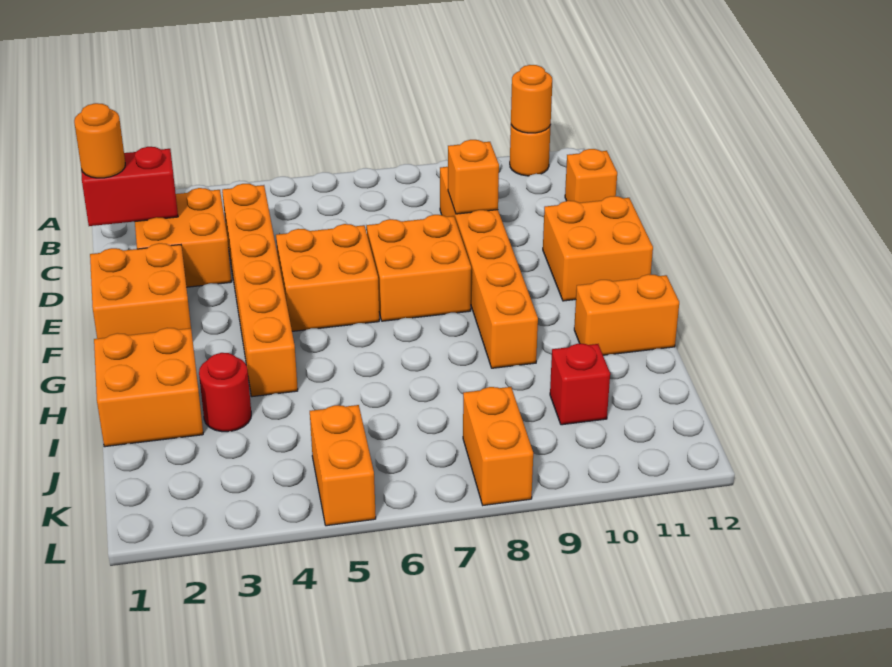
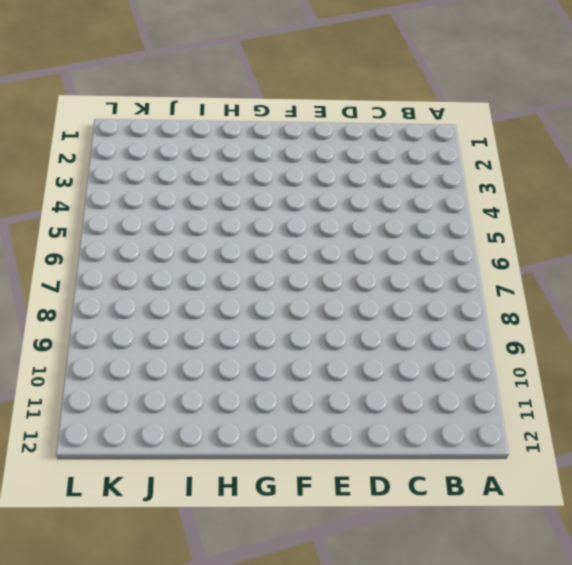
none -> orange 1x1 round brick [510,125,551,176]
none -> orange 2x2 brick [135,188,232,287]
none -> orange 1x6 brick [222,184,298,397]

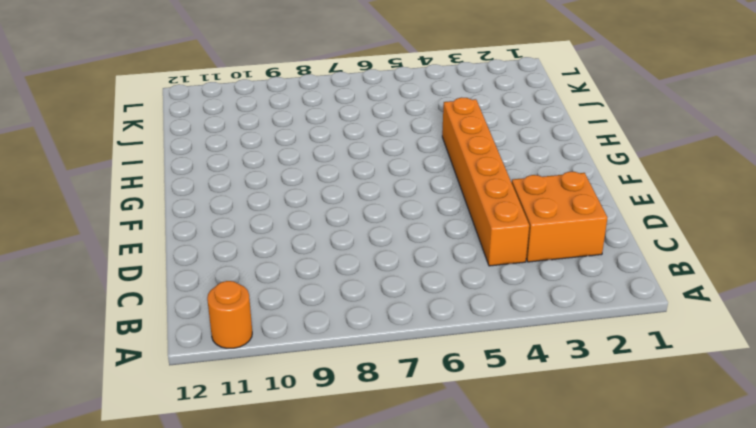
none -> orange 1x6 brick [440,167,538,368]
none -> orange 1x1 brick [565,149,617,203]
none -> orange 2x2 brick [90,243,191,339]

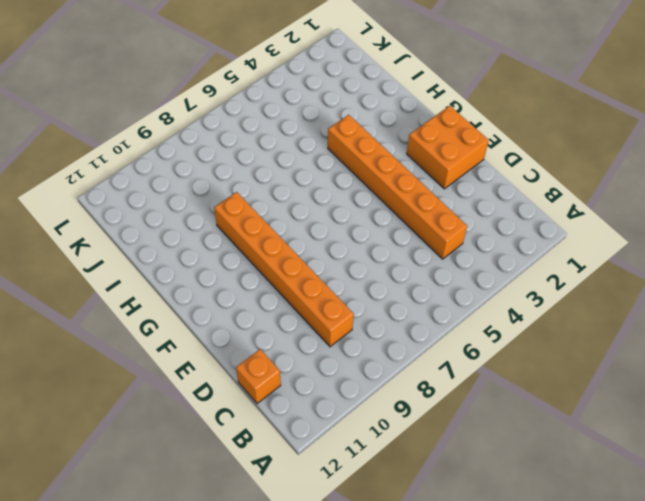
none -> orange 1x1 round brick [510,125,551,176]
none -> orange 2x2 brick [135,188,232,287]
none -> orange 2x2 brick [276,224,379,331]

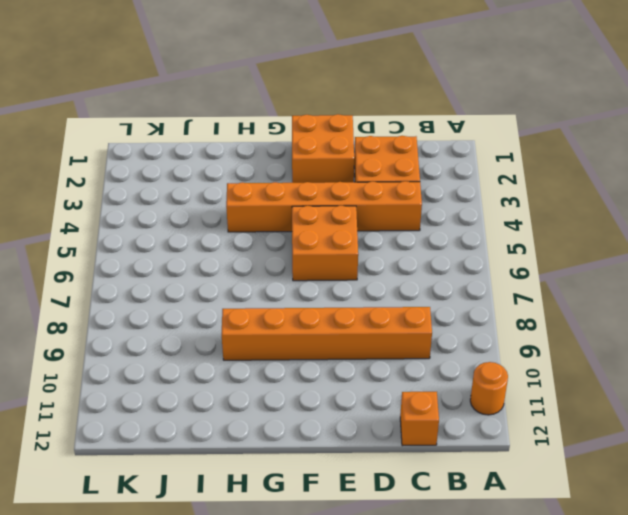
none -> orange 2x2 brick [367,215,471,321]
none -> orange 2x2 brick [543,196,653,301]
none -> orange 2x2 brick [94,328,203,447]

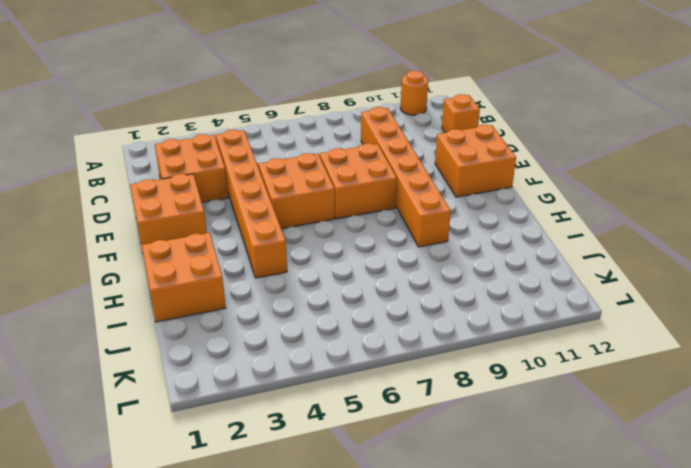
none -> orange 1x2 brick [574,274,679,355]
none -> red 1x1 round brick [199,353,251,432]
none -> red 1x1 brick [550,344,610,425]

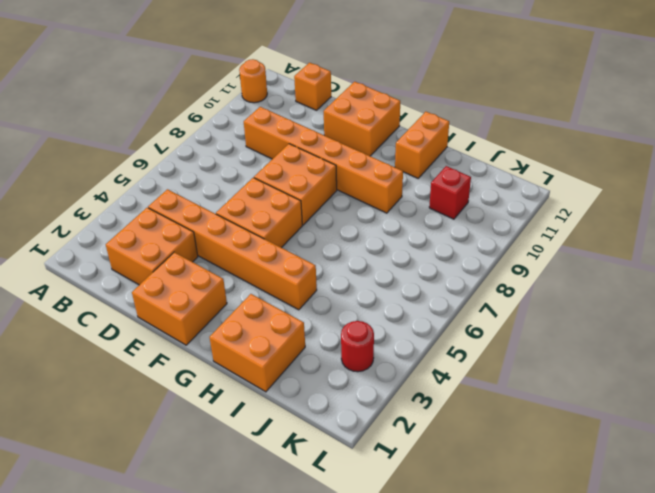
red 1x1 round brick [341,321,374,372] -> red 1x1 round brick moved to [199,353,251,432]
none -> orange 1x2 brick [310,405,376,526]
none -> orange 1x2 brick [463,387,533,505]
none -> orange 1x1 round brick [511,65,552,133]

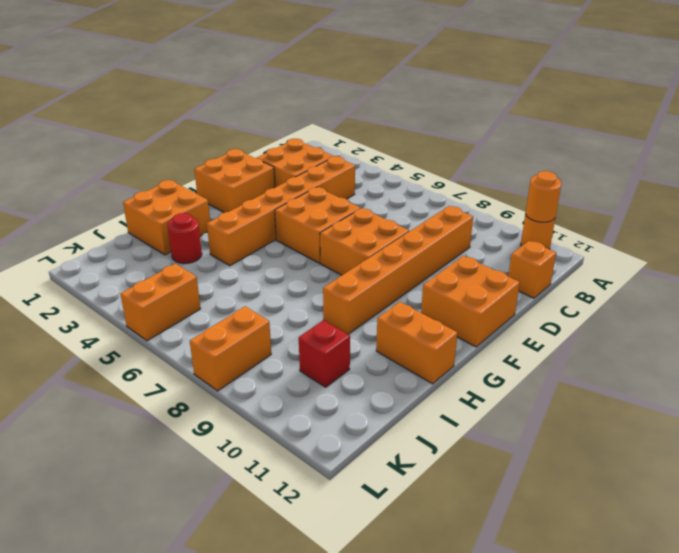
none -> red 1x2 brick [81,147,178,226]
none -> orange 1x1 brick [448,140,499,214]
none -> orange 1x1 round brick [74,103,125,178]

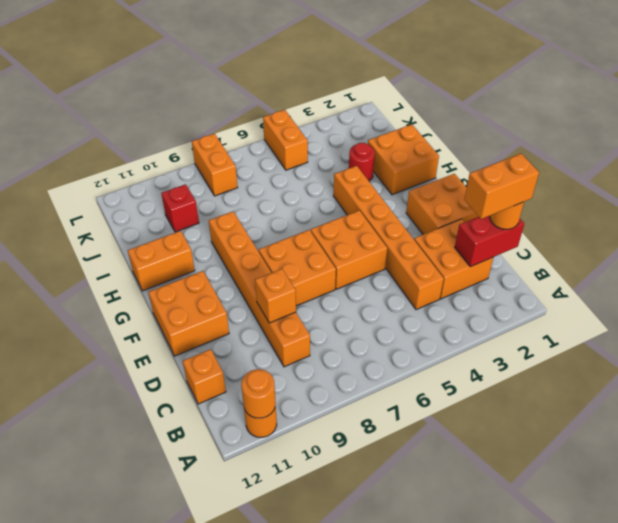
orange 1x2 brick [464,154,539,219] -> none

